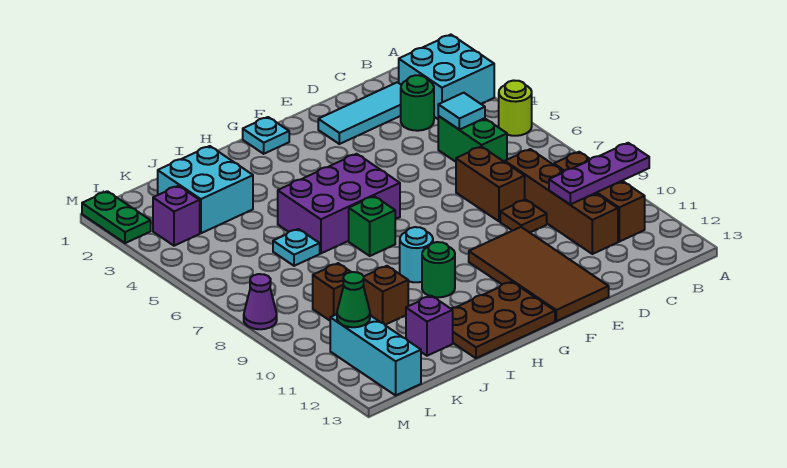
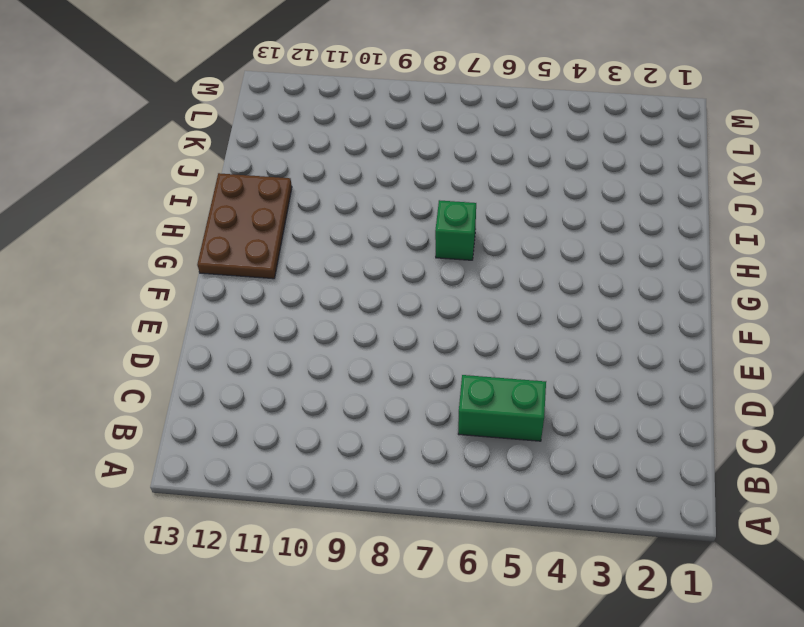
none -> cyan 2x2 brick [399,35,494,119]
none -> lime 1x1 round brick [499,80,532,136]
none -> brown 1x3 brick [554,152,645,242]

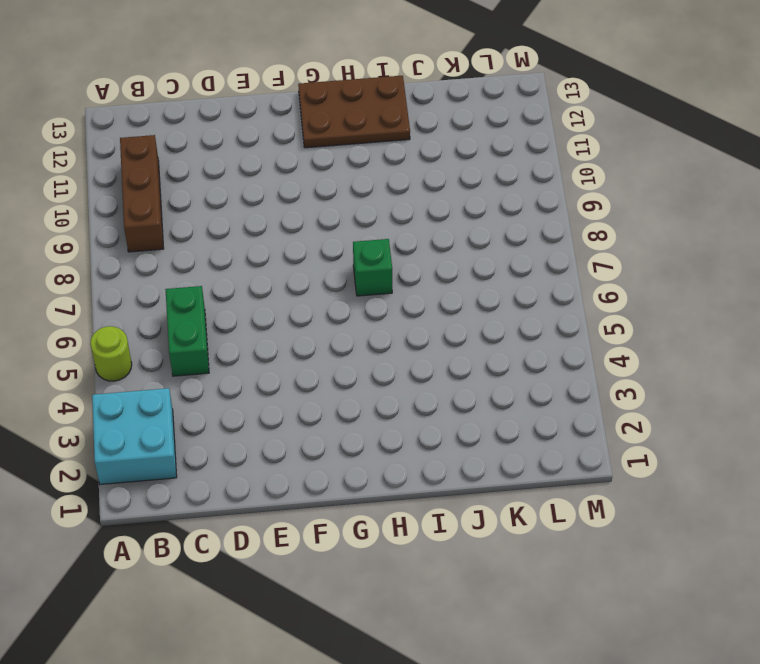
none -> cyan 1x3 tile [318,82,401,144]
none -> green 1x1 round brick [401,75,434,131]
none -> brown 1x4 brick [505,149,618,254]

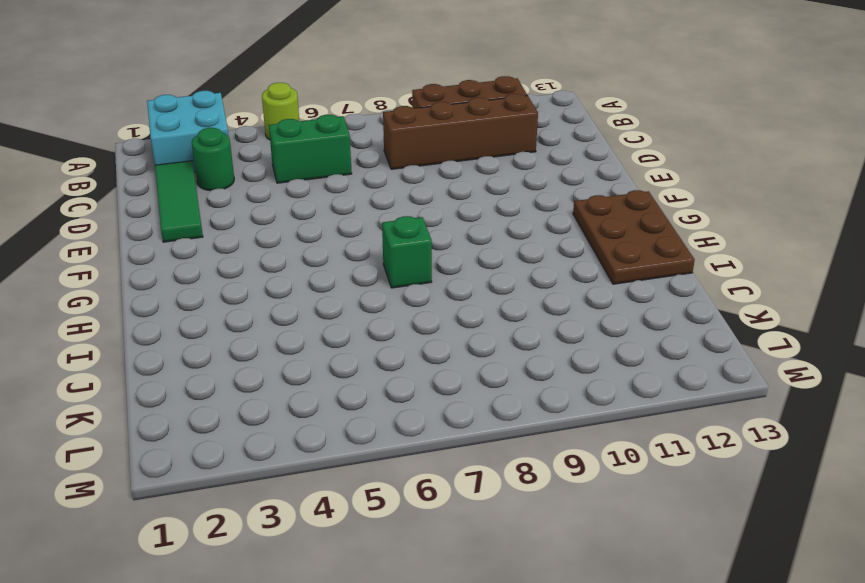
green 1x3 tile [155,161,203,242] -> cyan 1x3 tile [318,82,401,144]
none -> brown 1x2 brick [456,147,525,222]
none -> brown 1x1 plate [500,200,547,233]
none -> brown 2x4 tile [469,227,609,321]

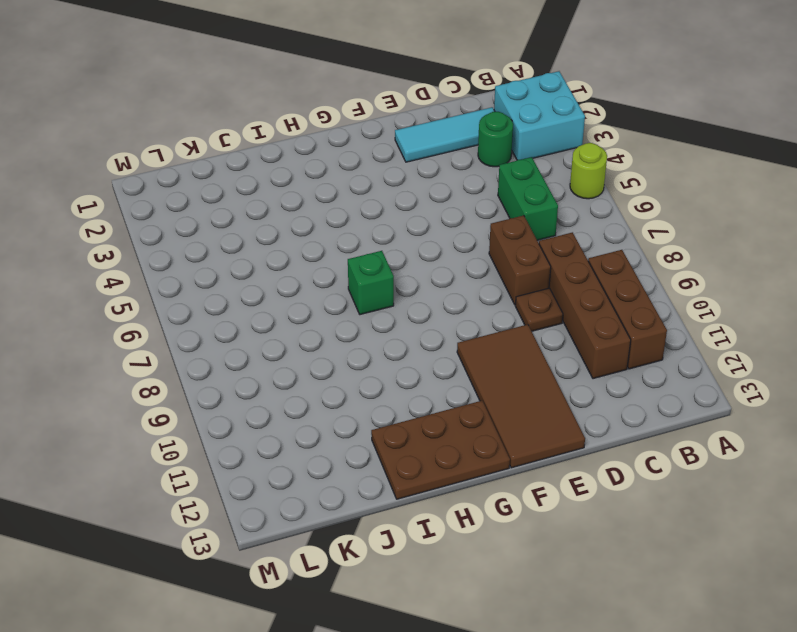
none -> cyan 1x1 plate [243,117,289,154]
none -> purple 2x3 brick [278,154,400,253]
none -> cyan 1x1 round brick [400,227,433,282]

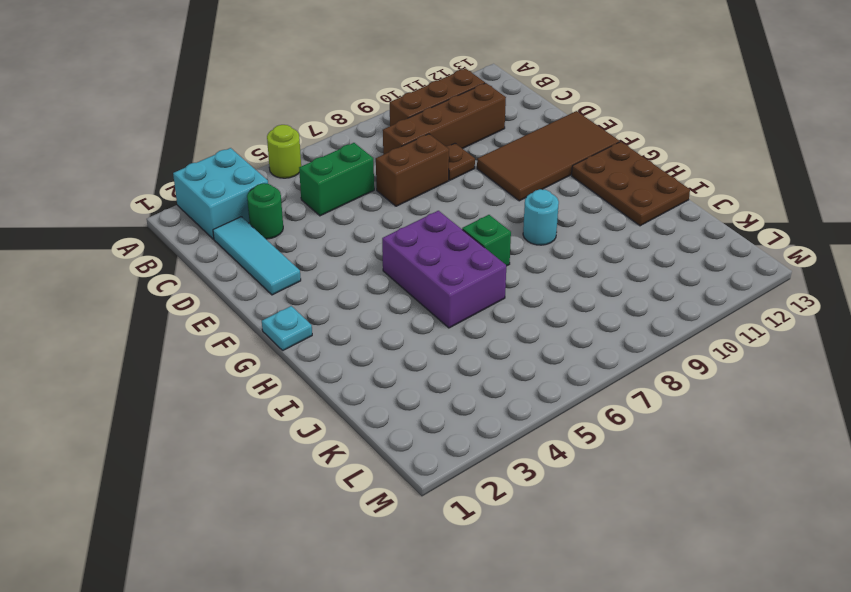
none -> green 1x1 round brick [422,242,455,297]
none -> cyan 2x2 brick [158,146,253,233]
none -> cyan 1x1 plate [273,229,320,266]

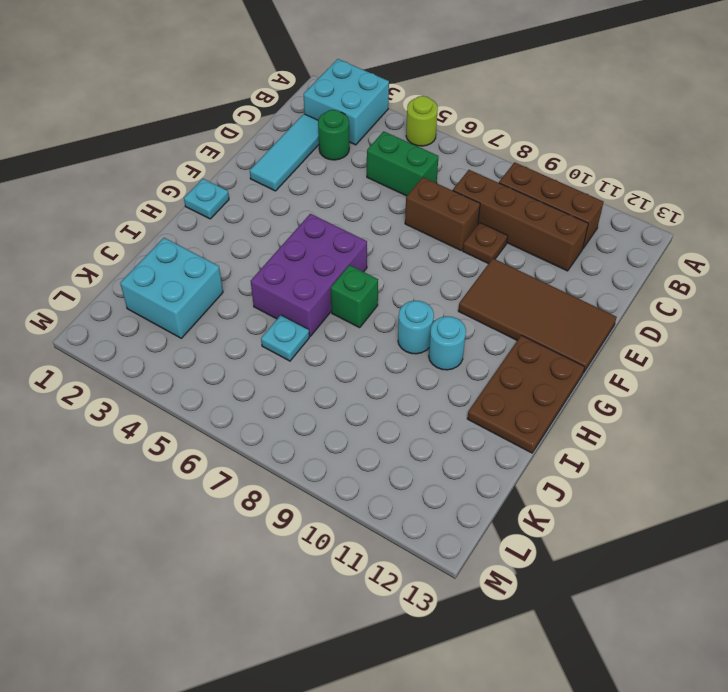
cyan 1x1 round brick [429,316,466,370] -> green 1x1 round brick [422,242,455,297]
none -> brown 1x1 brick [363,266,408,325]
none -> purple 1x1 brick [406,296,453,356]
none -> brown 1x1 brick [313,263,351,320]

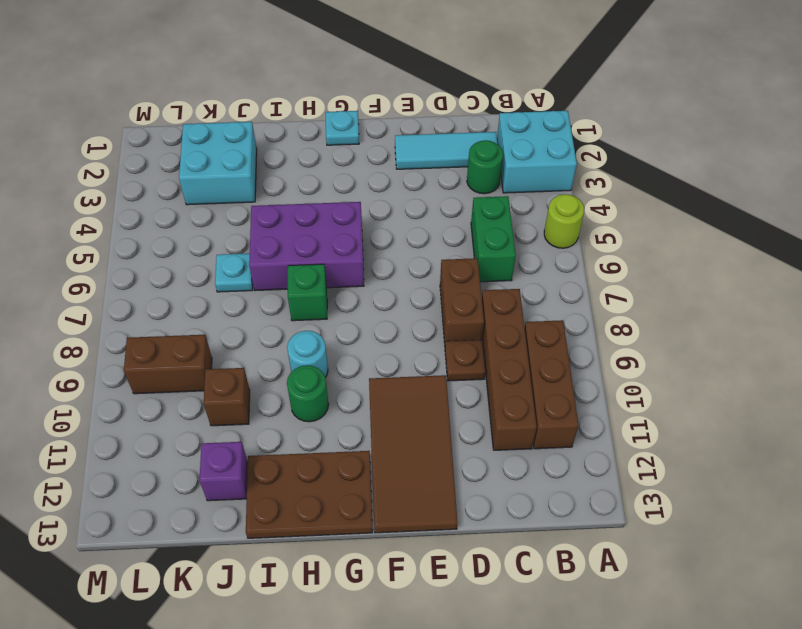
brown 1x2 brick [124,335,212,394] -> brown 1x1 brick [313,263,351,320]
none -> purple 1x1 brick [153,186,200,246]
none -> cyan 1x3 brick [330,314,421,395]
none -> green 1x2 plate [82,191,151,243]

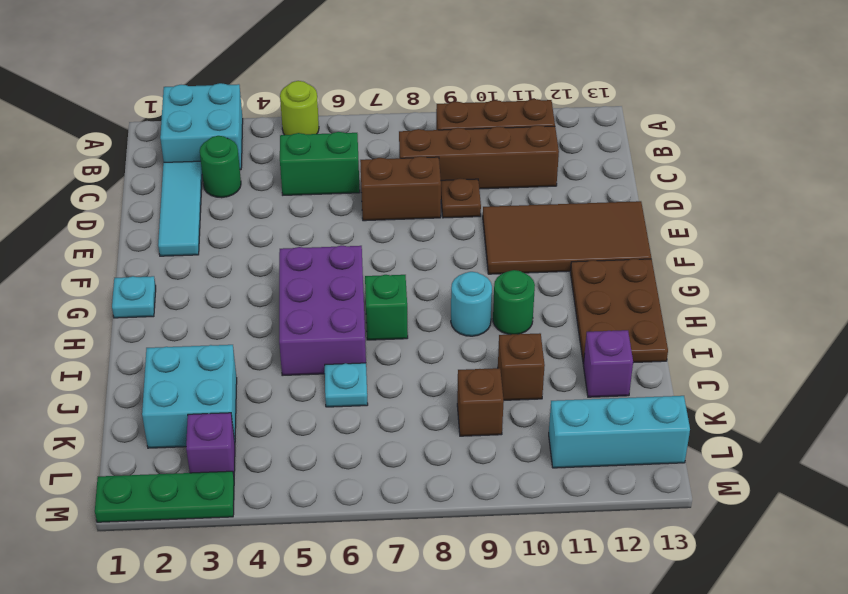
green 1x3 plate [95,471,234,522] -> green 1x2 plate [82,191,151,243]
none -> purple 1x1 cone [244,274,277,329]
none -> purple 1x3 plate [549,143,649,204]
none -> cyan 1x1 tile [438,93,485,130]

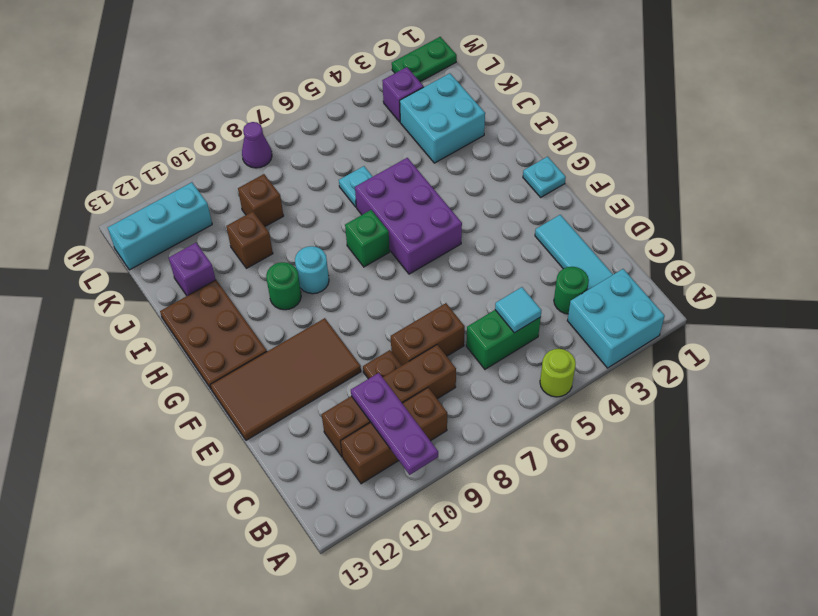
none -> green 1x1 cone [337,272,370,327]

